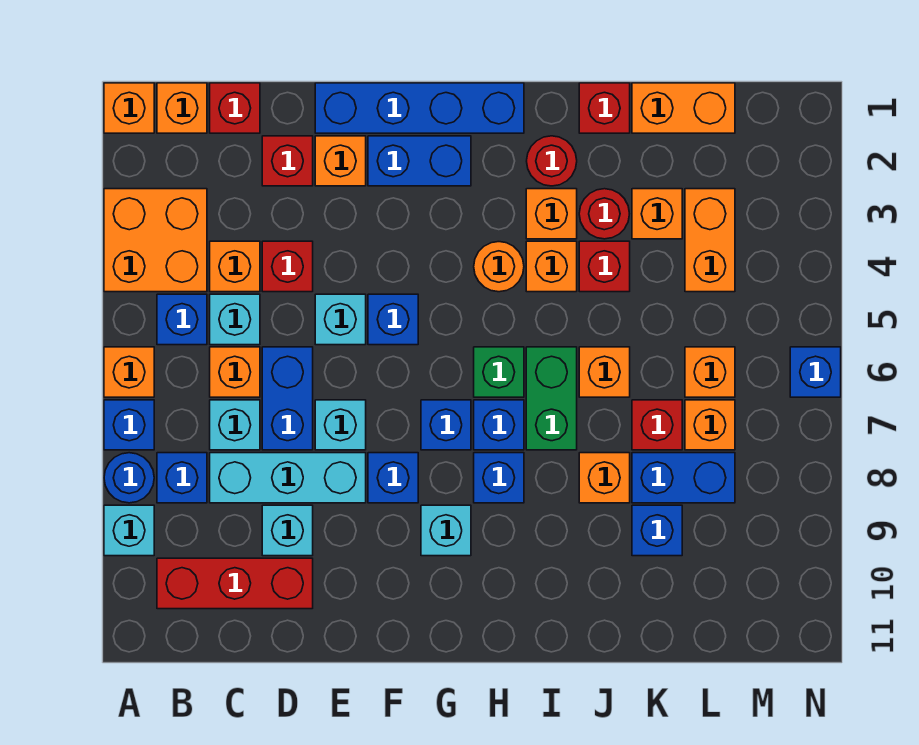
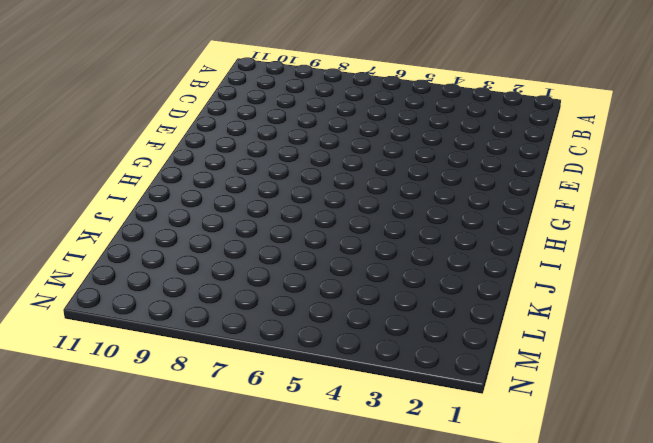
none -> orange 1x1 brick [104,83,154,133]
none -> orange 2x2 brick [104,189,207,292]
none -> orange 1x1 brick [104,347,154,397]
none -> blue 1x1 brick [104,400,154,450]

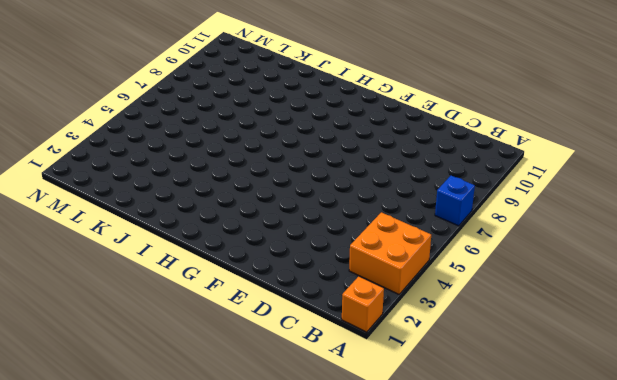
none -> orange 1x1 brick [104,347,154,397]
none -> blue 1x1 round brick [104,453,154,503]
none -> cyan 1x1 brick [104,505,154,556]
none -> orange 1x1 brick [157,83,207,133]

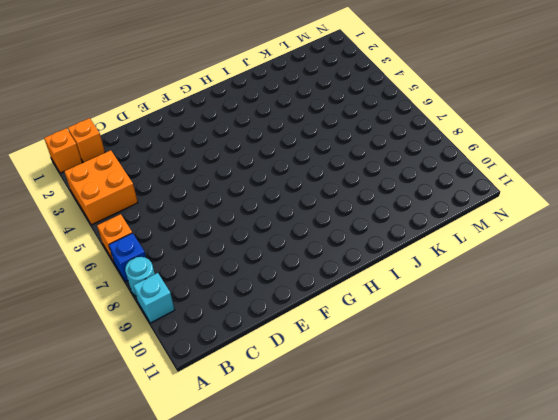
cyan 1x1 round brick [125,257,155,296] -> blue 1x1 round brick [104,453,154,503]
none -> blue 1x1 brick [157,294,207,345]
none -> blue 1x1 brick [157,453,207,503]
none -> red 1x3 brick [157,558,313,609]
none -> red 1x1 brick [210,83,260,133]

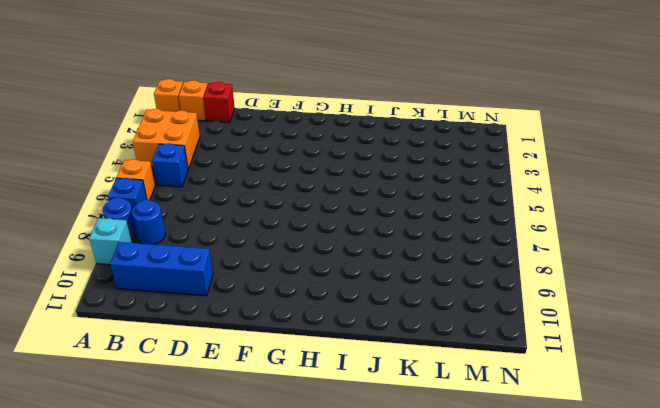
blue 1x1 round brick [132,200,165,245] -> blue 1x1 brick [157,453,207,503]
blue 1x3 brick [110,242,213,296] -> red 1x3 brick [157,558,313,609]
none -> orange 1x1 brick [210,241,260,292]
none -> cyan 1x1 brick [210,294,260,345]
none -> orange 1x1 brick [210,347,260,397]
none -> cyan 1x1 brick [210,400,260,450]

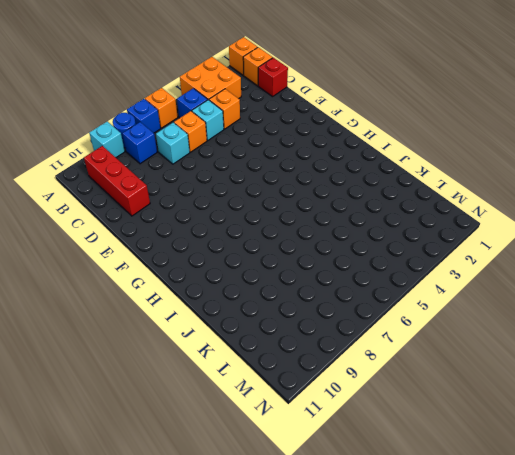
none -> cyan 1x3 brick [210,453,366,503]
none -> red 1x1 brick [262,136,313,186]
none -> red 1x1 brick [262,241,313,292]
none -> blue 1x2 brick [262,347,313,450]

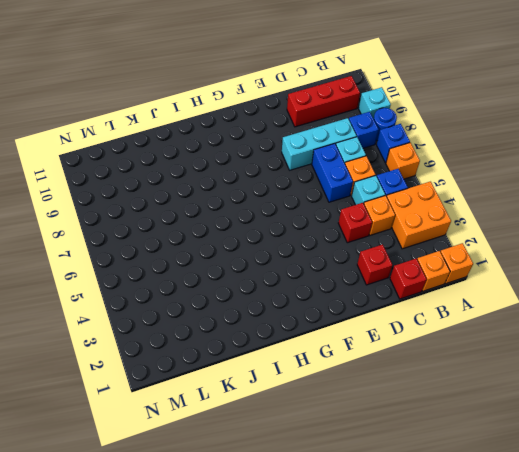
none -> cyan 1x1 brick [262,505,313,556]
none -> blue 1x4 brick [315,83,524,133]
none -> orange 1x1 brick [315,136,366,186]
none -> cyan 1x1 brick [315,294,366,345]

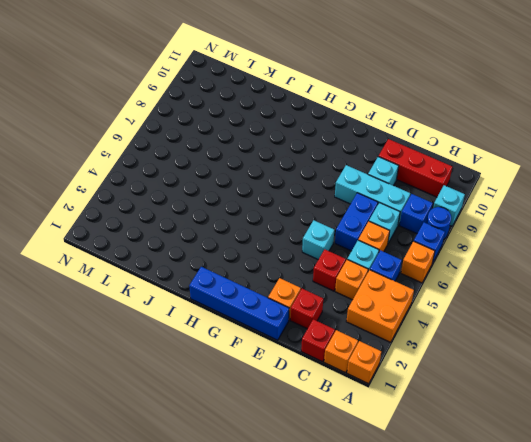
none -> cyan 1x1 brick [315,400,366,450]
none -> blue 1x2 brick [368,136,471,186]
none -> blue 1x1 brick [368,294,418,345]
none -> blue 1x1 brick [368,453,418,503]

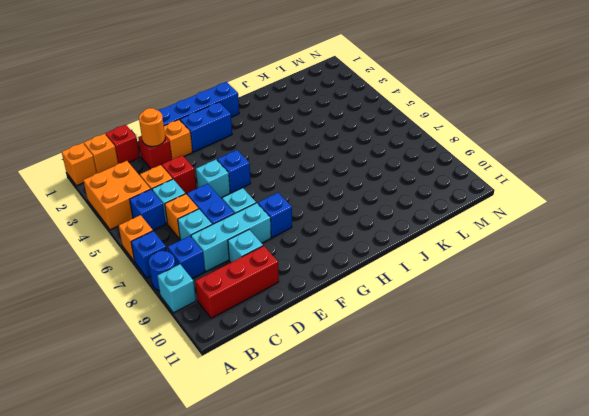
orange 1x1 round brick [139,108,165,147] -> orange 1x1 round brick moved to [474,242,524,292]
none -> blue 1x1 brick [421,400,471,450]
none -> cyan 1x1 brick [421,505,471,556]
none -> green 1x1 brick [474,347,524,397]
none -> blue 1x1 brick [474,400,524,450]

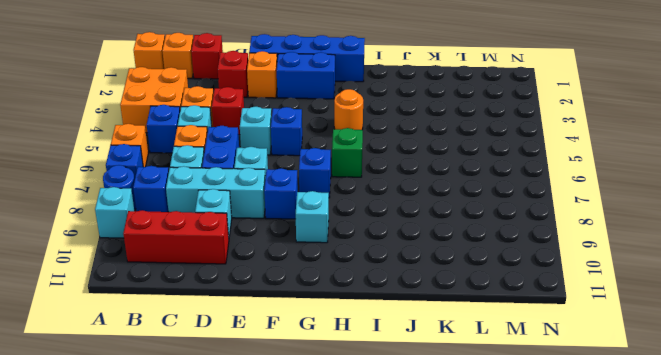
none -> blue 1x1 brick [474,400,524,450]
none -> blue 1x1 brick [474,453,524,503]
none -> red 1x1 round brick [527,136,577,186]
none -> orange 1x1 brick [526,189,577,239]

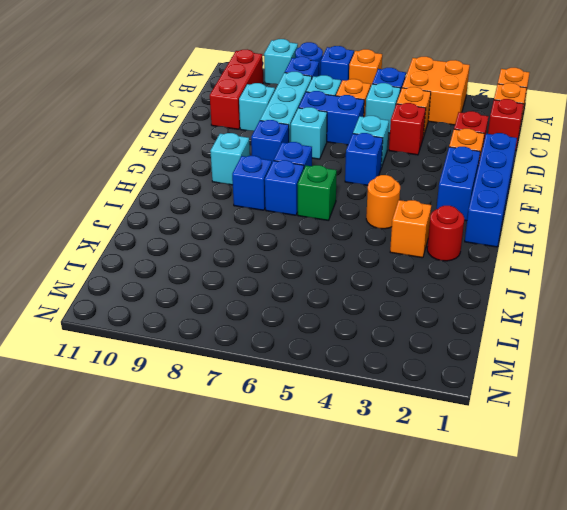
none -> orange 1x1 brick [526,241,577,292]
none -> green 1x2 brick [526,347,577,450]
none -> red 1x1 brick [579,83,630,133]
none -> red 1x1 round brick [579,189,629,239]

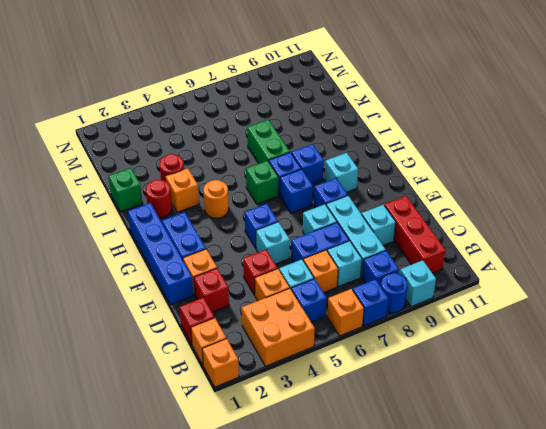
green 1x2 brick [247,120,290,164] -> green 1x2 brick turned to [526,347,577,450]
green 1x1 brick [109,168,143,212] -> red 1x1 brick [579,83,630,133]
none -> orange 1x1 brick [526,241,577,292]
none -> red 1x1 brick [579,241,630,292]
none -> orange 1x1 brick [579,347,630,397]
none -> orange 1x1 brick [579,453,630,503]

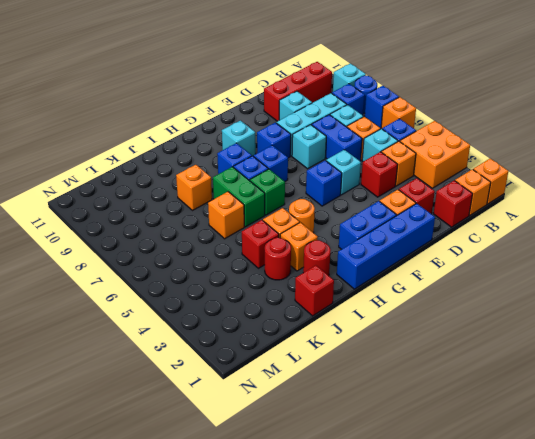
none -> orange 1x2 brick [632,83,735,133]
none -> orange 1x1 brick [632,189,682,239]
none -> red 1x1 brick [632,400,682,450]
none -> blue 1x2 brick [632,453,735,503]

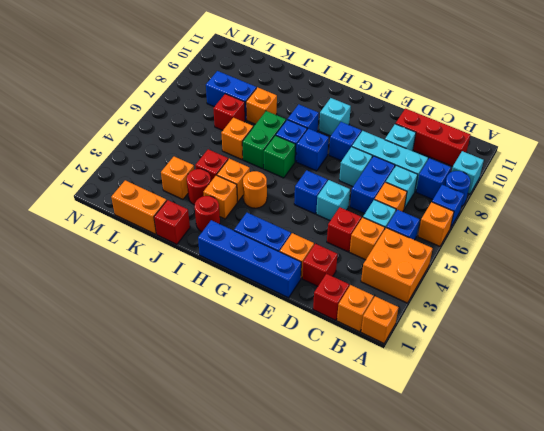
none -> blue 1x1 brick [632,505,682,556]
none -> orange 1x2 brick [685,189,735,292]
none -> orange 1x1 brick [685,347,735,397]
none -> orange 1x1 brick [685,400,735,450]

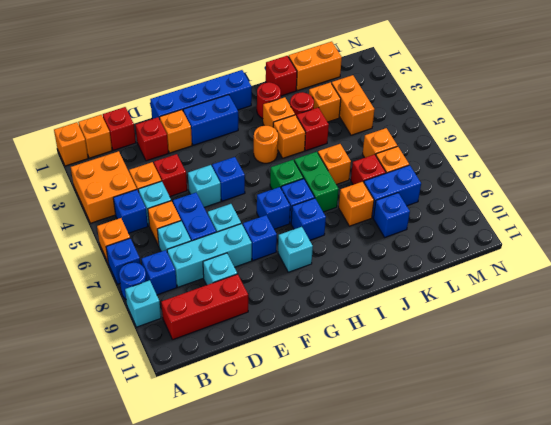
none -> blue 1x1 brick [790,347,841,397]

